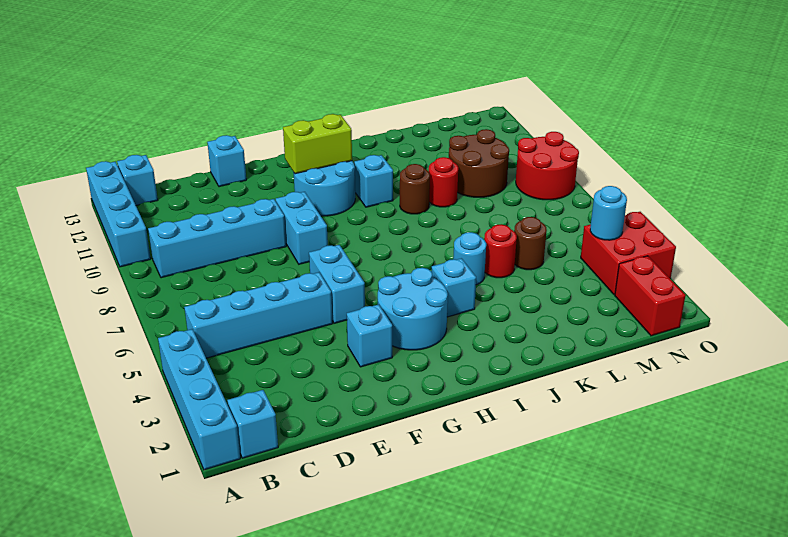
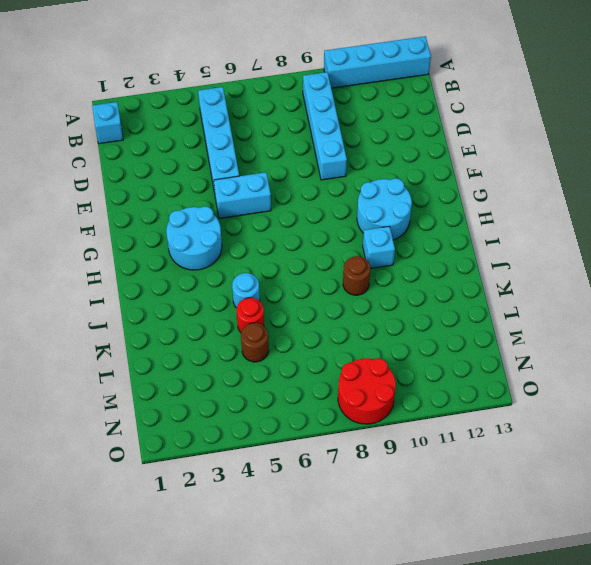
none -> cyan 1x4 brick [158,329,240,470]
none -> cyan 1x1 brick [117,155,158,205]
none -> cyan 1x1 brick [207,135,246,187]

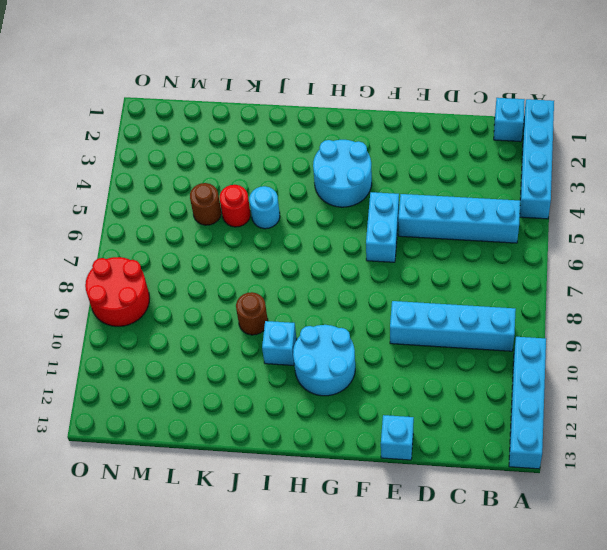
none -> cyan 1x1 brick [117,155,158,205]
none -> cyan 1x1 brick [347,304,392,367]
none -> cyan 1x2 brick [276,192,328,264]

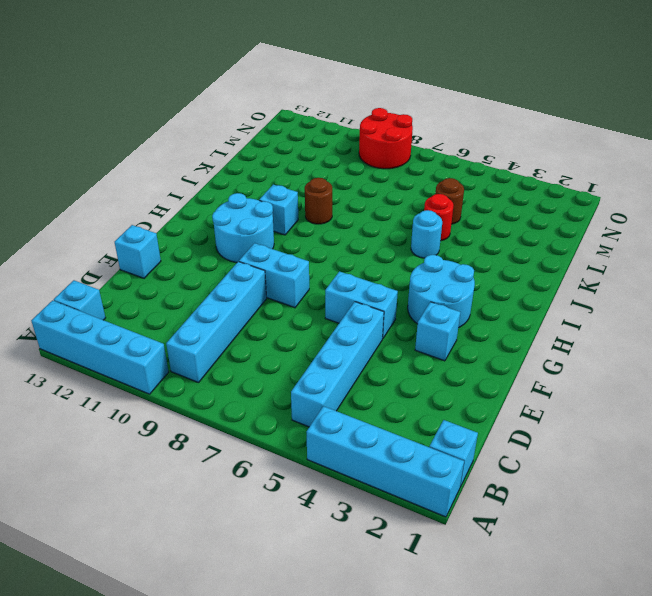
none -> cyan 1x1 brick [431,258,476,317]
none -> red 1x1 round brick [429,157,458,207]
none -> brown 2x2 round brick [449,129,509,197]

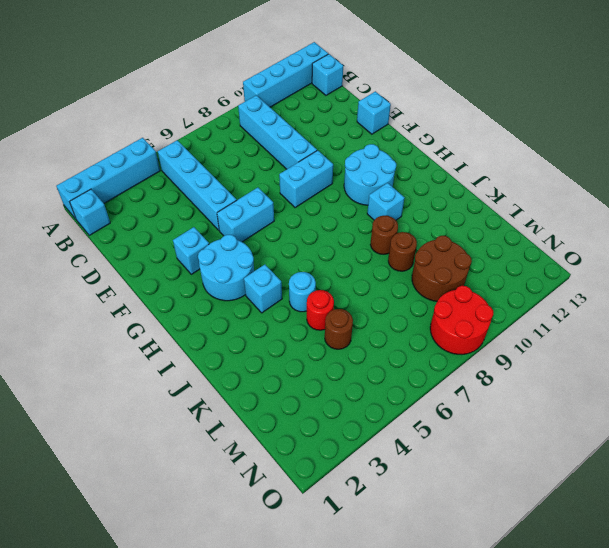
brown 1x1 round brick [388,232,417,271] -> red 1x1 round brick [429,157,458,207]
none -> red 1x2 brick [615,256,686,336]
none -> red 2x2 brick [581,212,676,295]
none -> lime 1x2 brick [283,114,352,174]

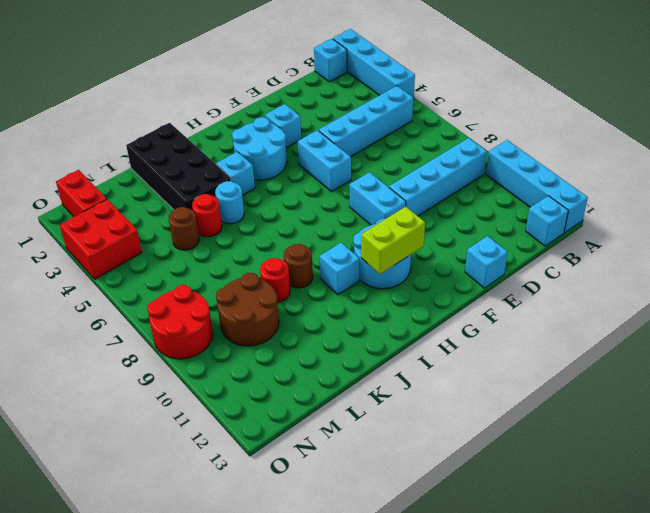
black 2x4 brick [126,123,231,210] -> none
none -> cyan 1x1 round brick [590,186,627,240]

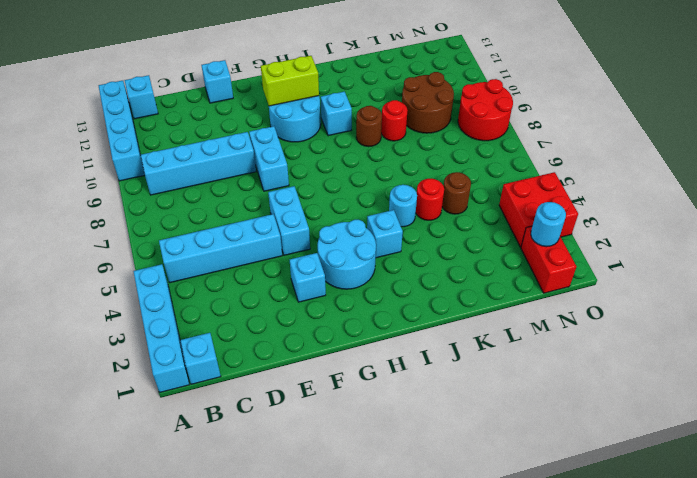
cyan 1x1 round brick [531,202,566,247] -> cyan 1x1 round brick moved to [590,186,627,240]

